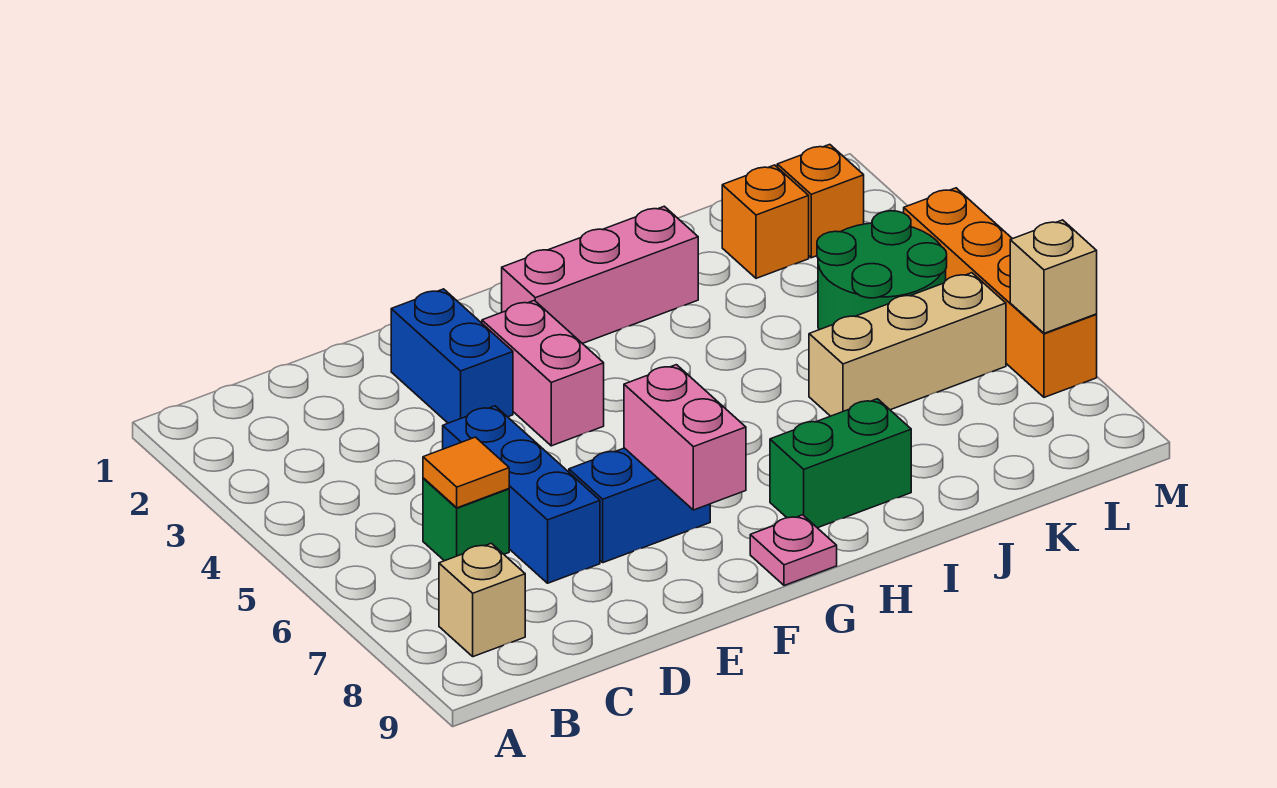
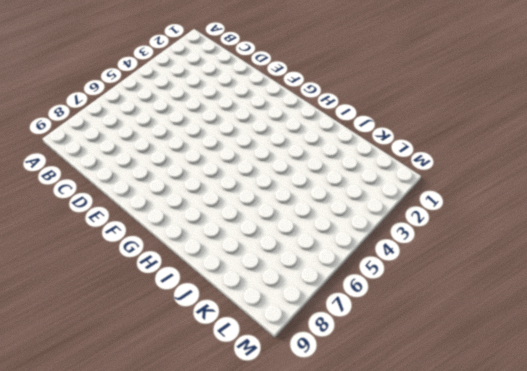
none -> tan 1x1 brick [439,543,525,657]
none -> green 1x1 brick [423,478,509,561]
none -> blue 1x3 brick [443,406,600,583]

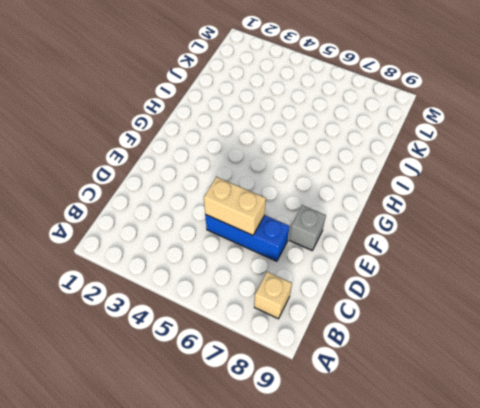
tan 1x2 brick [204,177,266,235] -> none
grey 1x1 brick [289,205,326,250] -> none
none -> green 1x1 brick [423,478,509,561]
none -> blue 1x2 brick [391,289,513,423]
none -> blue 1x2 brick [569,448,710,563]

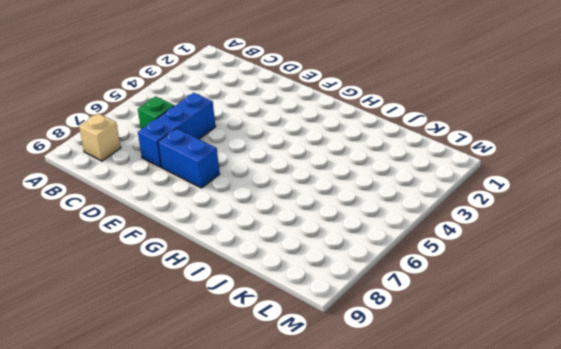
none -> blue 1x2 brick [391,289,513,423]
none -> pink 1x2 brick [482,300,604,446]
none -> pink 1x3 brick [502,206,698,344]

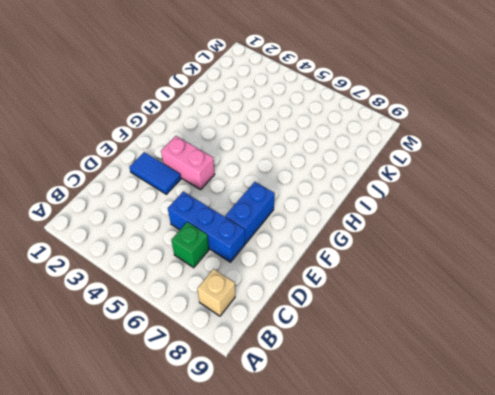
blue 1x2 tile [129,152,181,194] -> blue 1x2 brick [391,289,513,423]
none -> pink 1x3 brick [502,206,698,344]
none -> pink 1x1 plate [750,515,837,586]
none -> green 1x2 brick [770,399,911,528]

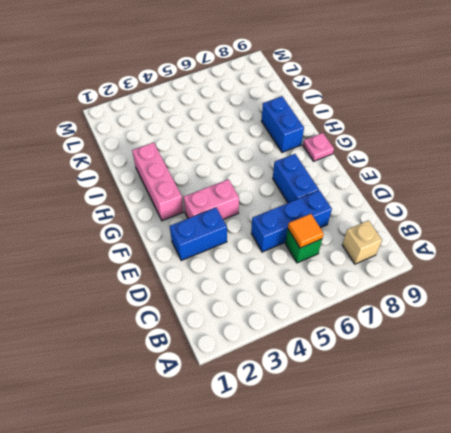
blue 1x2 brick [262,96,304,152] -> green 1x2 brick [770,399,911,528]
none -> tan 1x3 brick [809,273,1006,416]
none -> orange 1x1 brick [722,165,809,278]
none -> green 2x2 round brick [817,211,947,330]

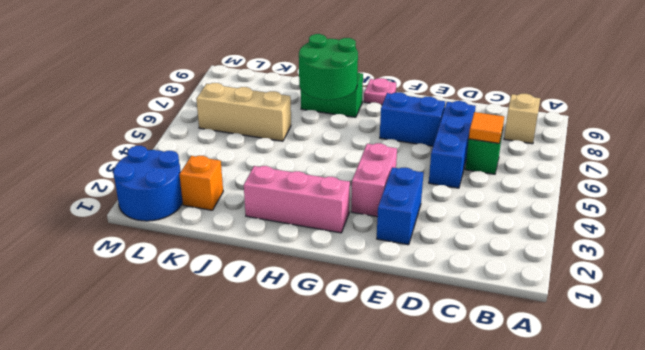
green 2x2 round brick [299,34,358,100] -> green 2x2 round brick moved to [817,211,947,330]
blue 2x2 round brick [113,146,183,221] -> orange 1x1 brick [777,144,864,258]
none -> orange 1x4 brick [904,188,1097,397]
none -> pink 1x2 brick [624,365,746,510]
none -> tan 1x1 brick [1010,220,1097,333]

